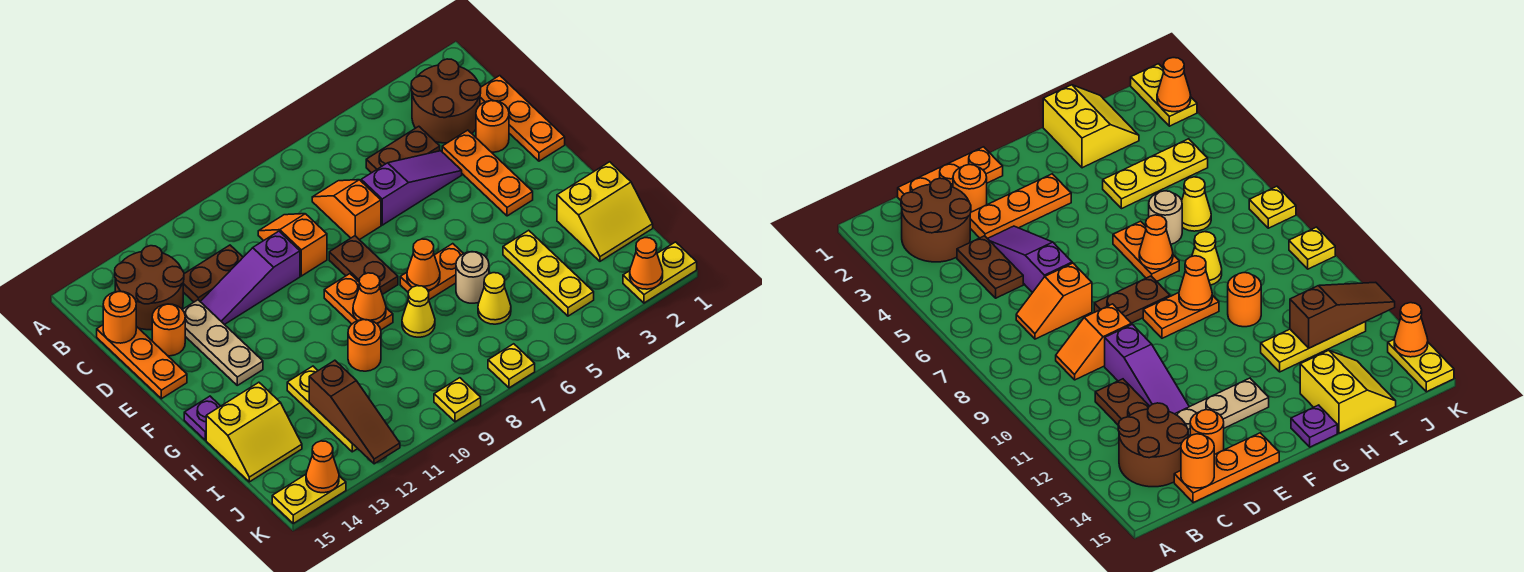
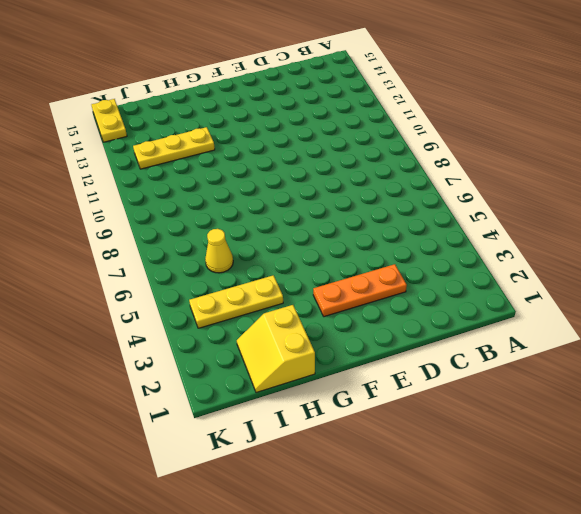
none -> brown 2x2 round brick [411,59,481,143]
none -> brown 2x2 round brick [115,246,184,330]
none -> orange 1x3 plate [480,76,565,161]
none -> brown 1x2 plate [366,126,440,173]

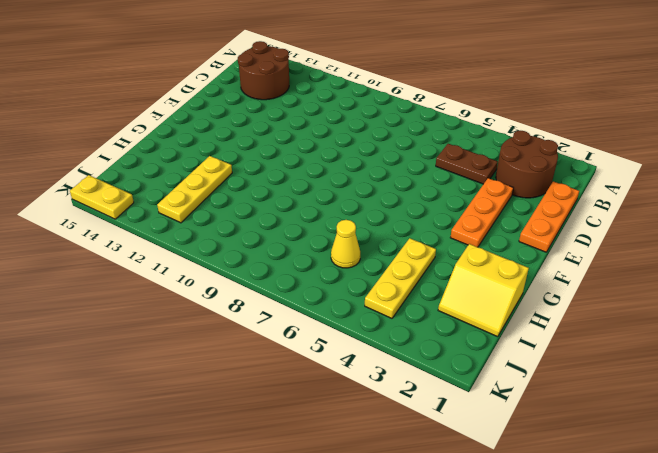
none -> orange 1x2 slope [312,180,381,240]
none -> orange 1x2 slope [258,214,327,276]
none -> brown 1x2 plate [183,245,243,302]
none -> orange 1x3 plate [97,325,187,399]

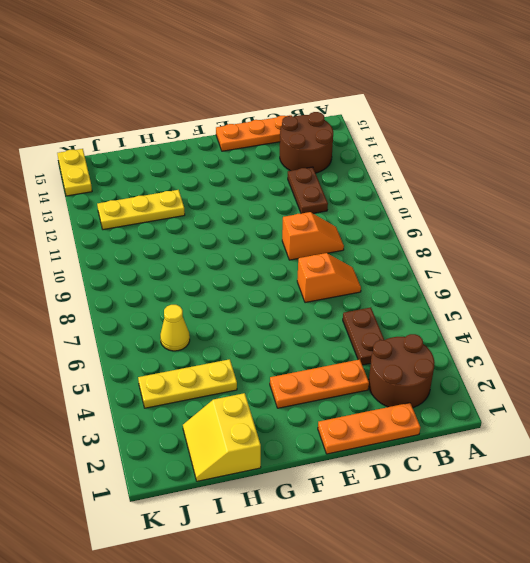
none -> orange 1x1 round brick [476,101,509,152]
none -> purple 1x3 slope [361,151,462,225]
none -> purple 1x3 slope [200,231,300,325]
none -> tan 1x3 plate [182,300,263,385]

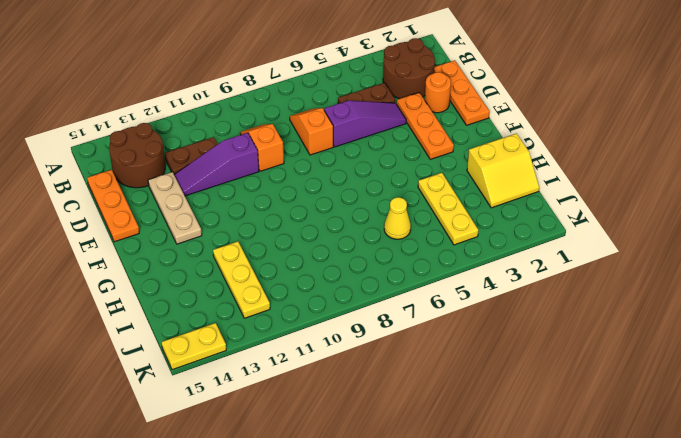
none -> orange 1x1 round brick [152,304,185,356]
none -> brown 1x2 plate [329,236,398,295]
none -> orange 1x2 plate [324,274,393,330]
none -> orange 1x2 plate [400,244,464,300]

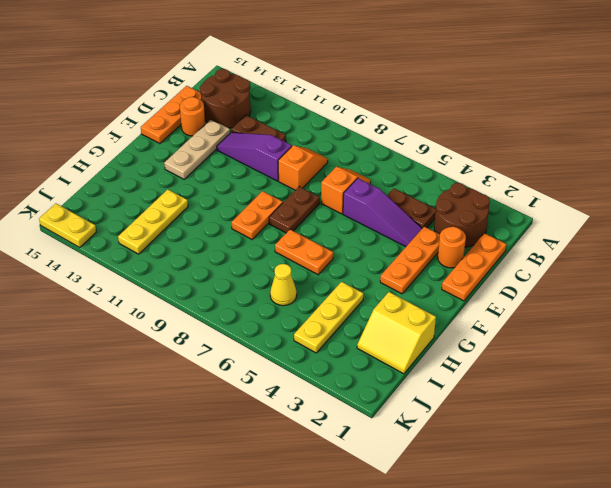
none -> purple 1x1 plate [184,396,220,440]
none -> tan 1x1 round brick [456,252,489,303]
none -> yellow 1x1 cone [402,286,435,337]
none -> orange 1x1 round brick [348,320,381,371]

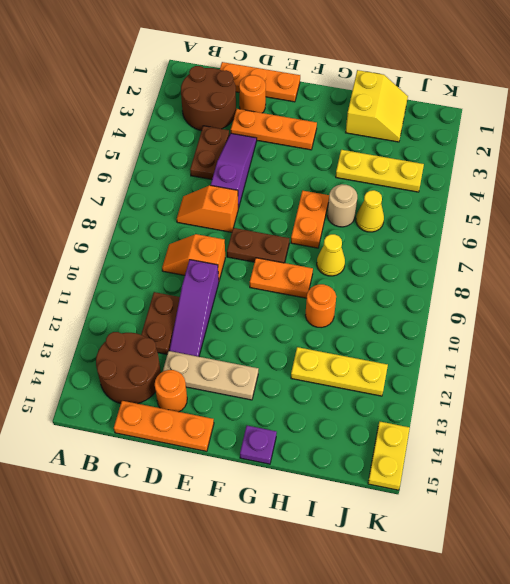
none -> yellow 2x2 slope [206,382,302,482]
none -> yellow 1x2 plate [623,242,697,303]
none -> yellow 1x1 plate [488,344,535,388]
none -> yellow 1x1 plate [434,378,481,422]

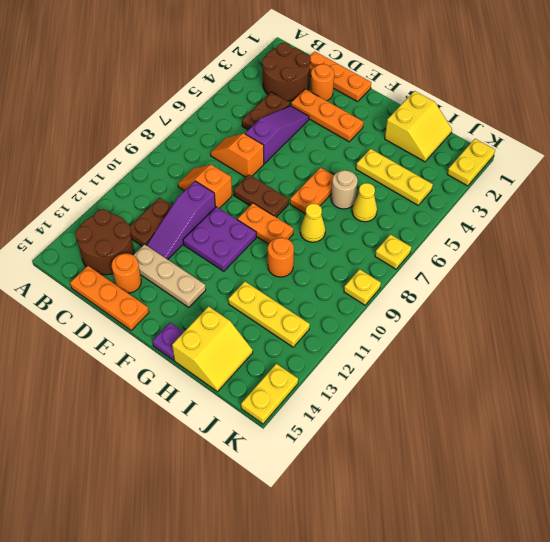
purple 2x2 plate [183,207,256,271] -> none
none -> orange 1x1 round brick [103,291,136,343]
none -> orange 1x1 cone [407,239,440,290]
none -> orange 1x1 cone [353,273,386,323]
none -> brown 1x3 slope [309,360,400,464]

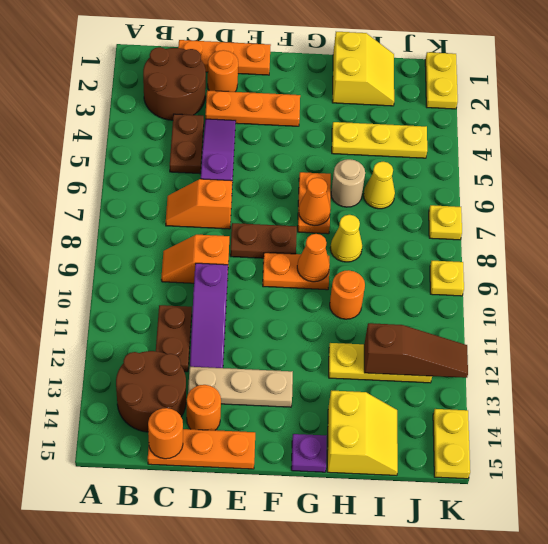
none -> orange 1x1 cone [630,238,663,289]
none -> orange 1x1 cone [306,441,339,493]

